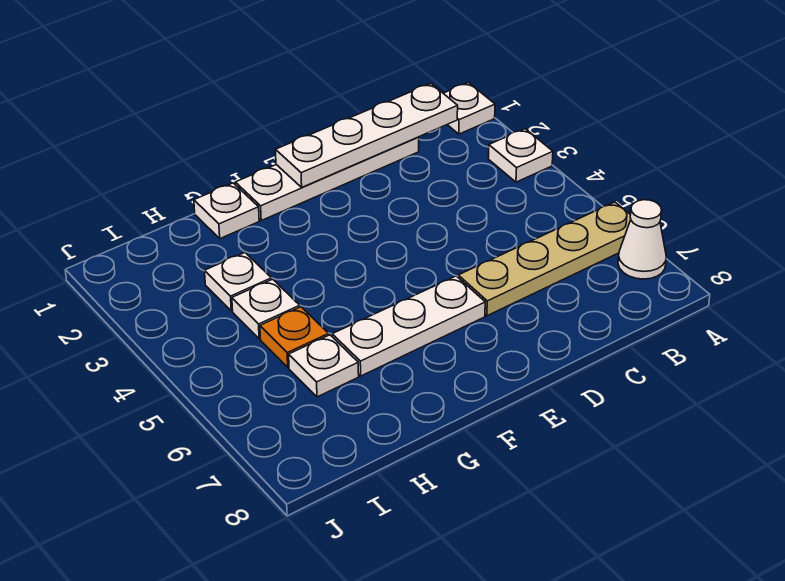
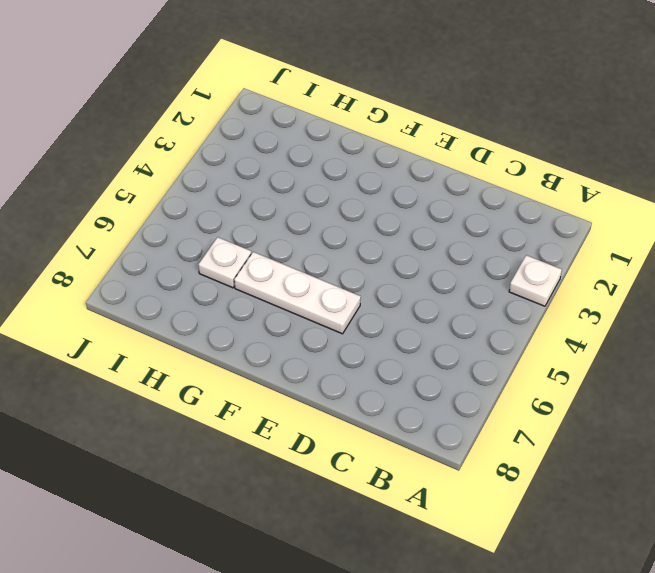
none -> white 1x1 plate [443,83,495,134]
none -> tan 1x4 plate [458,202,631,316]
none -> white 1x1 cone [618,200,666,279]

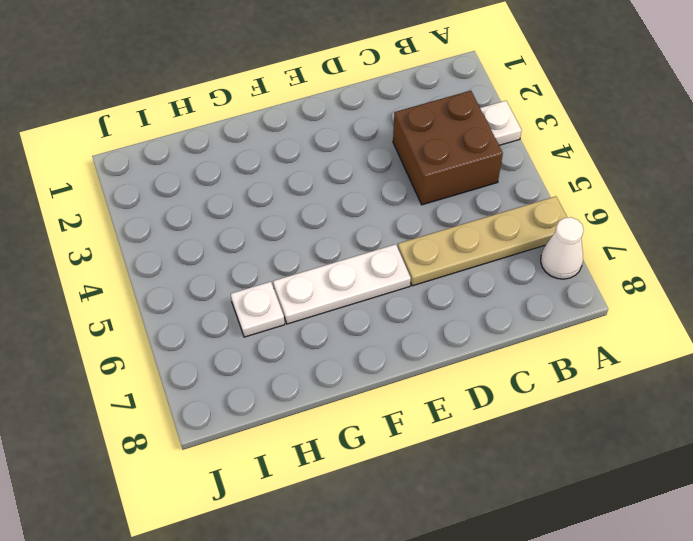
brown 2x2 brick [393,91,503,205] -> none
none -> white 1x1 plate [443,83,495,134]
none -> white 1x4 plate [235,137,419,220]
none -> white 1x1 plate [194,183,259,239]

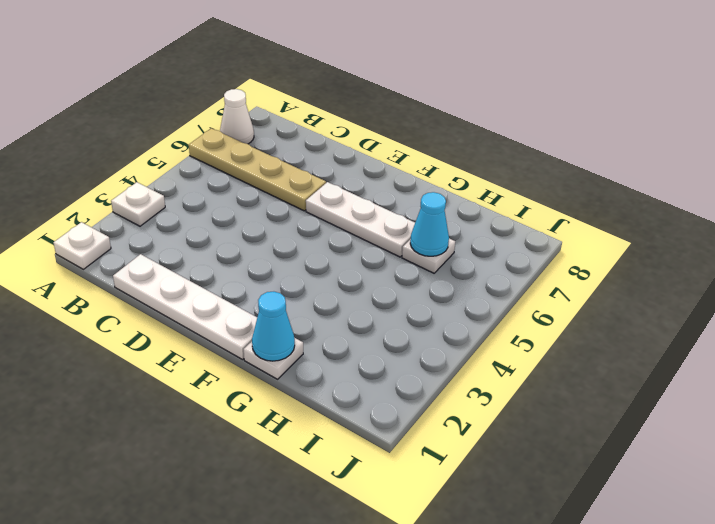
cyan 1x1 cone [252,292,295,361] -> none
cyan 1x1 cone [410,192,449,256] -> none
none -> white 1x1 plate [205,253,272,311]
none -> white 1x1 plate [232,279,300,339]
none -> orange 1x1 plate [260,307,329,367]

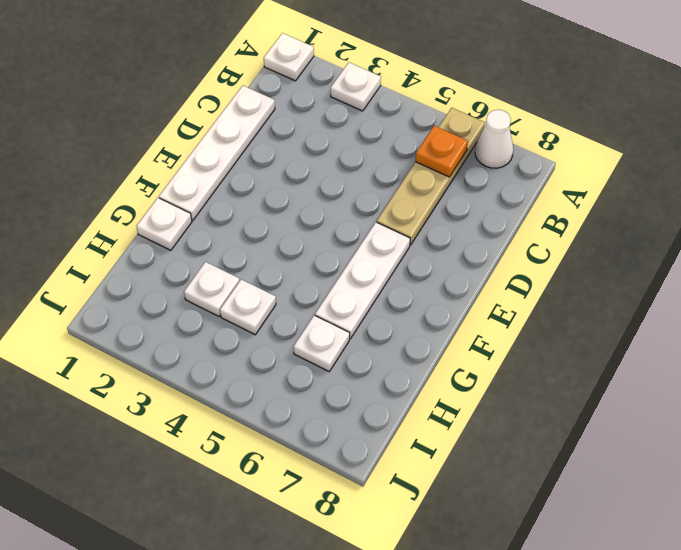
orange 1x1 plate [415,126,468,177] -> orange 1x1 plate moved to [260,307,329,367]
none -> white 1x4 plate [276,84,458,187]

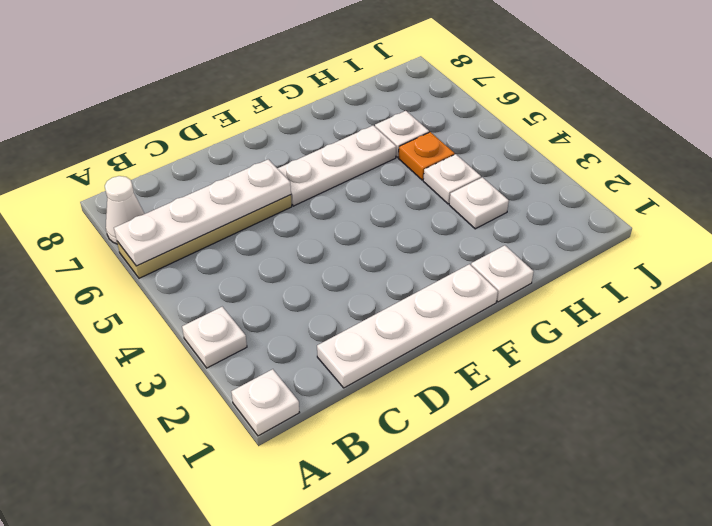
white 1x4 plate [114,159,291,266] -> white 1x4 plate moved to [276,84,458,187]

